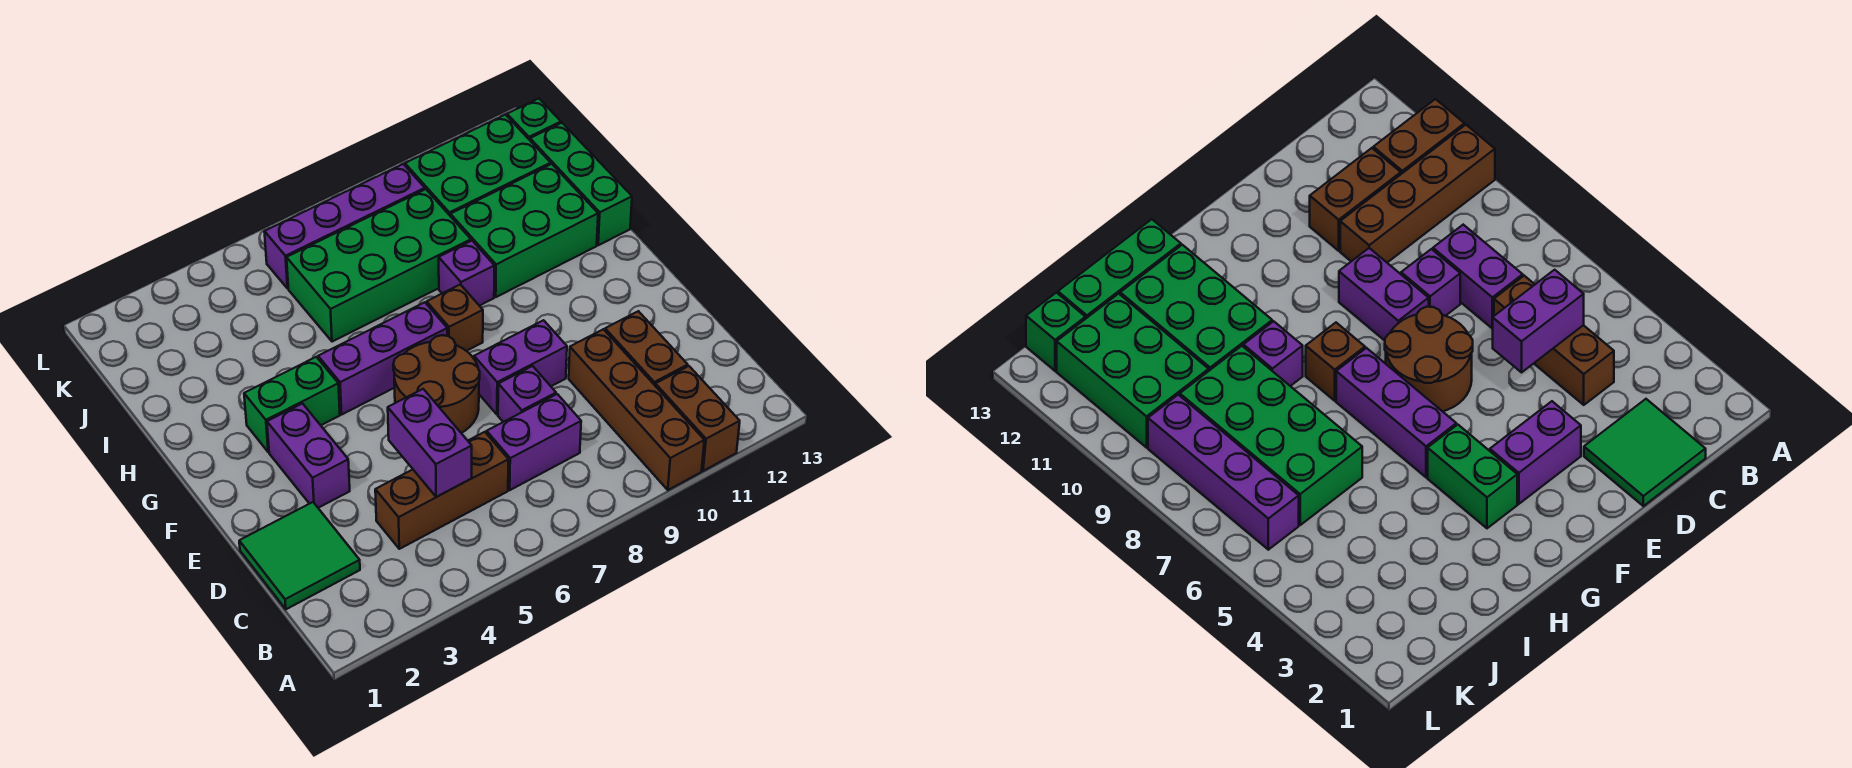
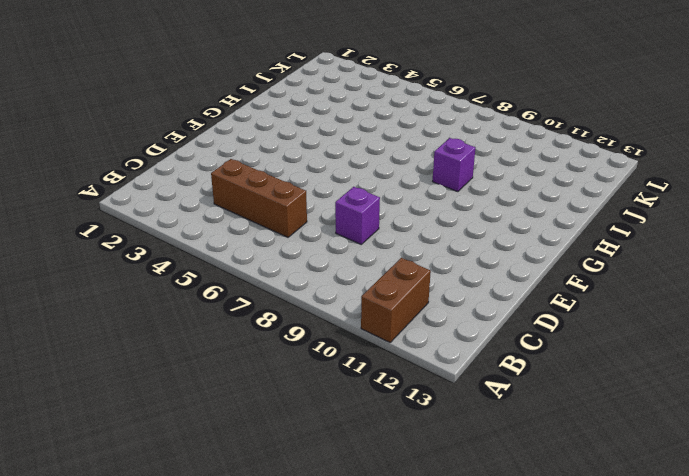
none -> brown 1x4 brick [569,329,704,490]
none -> green 2x2 tile [239,502,360,609]
none -> purple 1x2 brick [487,394,581,490]

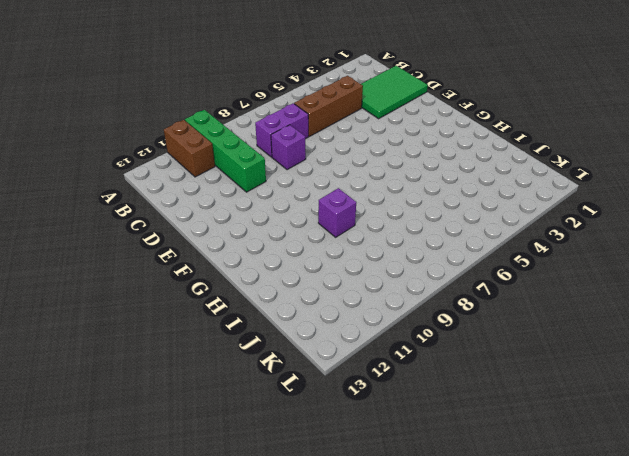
green 1x4 brick [185,110,266,192] -> brown 1x4 brick [569,329,704,490]
green 2x3 tile [361,66,428,119] -> green 2x2 tile [239,502,360,609]
none -> brown 1x2 brick [605,311,688,385]
none -> purple 1x2 brick [267,403,350,508]
none -> brown 2x2 round brick [393,335,480,433]

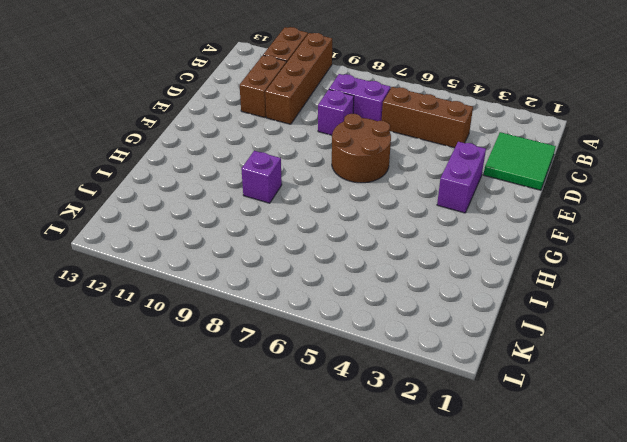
none -> purple 1x2 brick [474,320,567,414]
none -> green 1x2 brick [244,357,340,452]
none -> purple 1x3 brick [318,302,447,414]

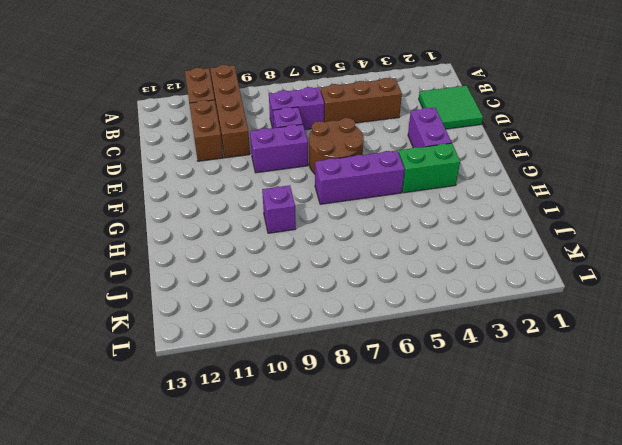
none -> brown 1x1 brick [427,284,483,351]
none -> green 2x3 brick [450,164,598,297]
none -> green 1x3 brick [530,123,632,245]

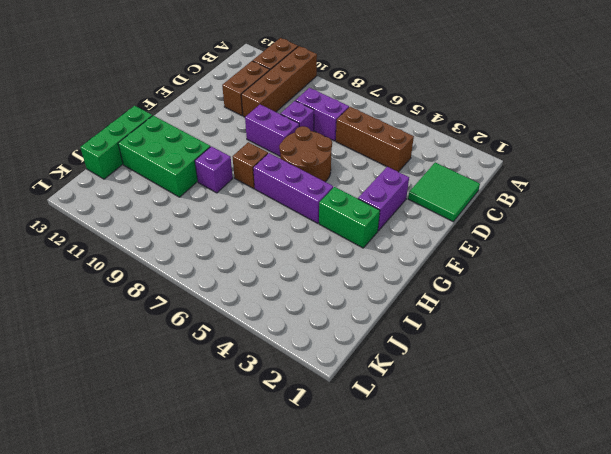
none -> green 2x4 brick [287,189,471,342]
none -> green 2x3 brick [405,115,551,215]
none -> purple 1x4 brick [264,164,425,289]

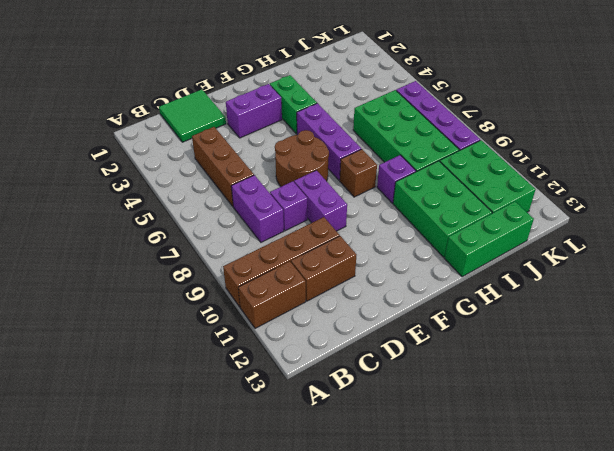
none -> green 1x1 brick [507,99,561,140]
none -> purple 1x2 brick [388,389,472,497]

